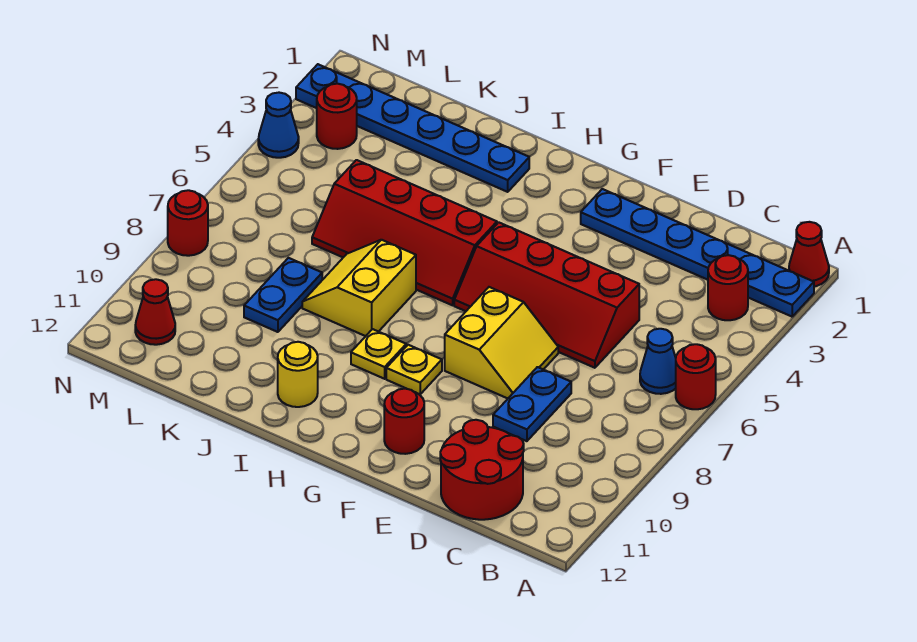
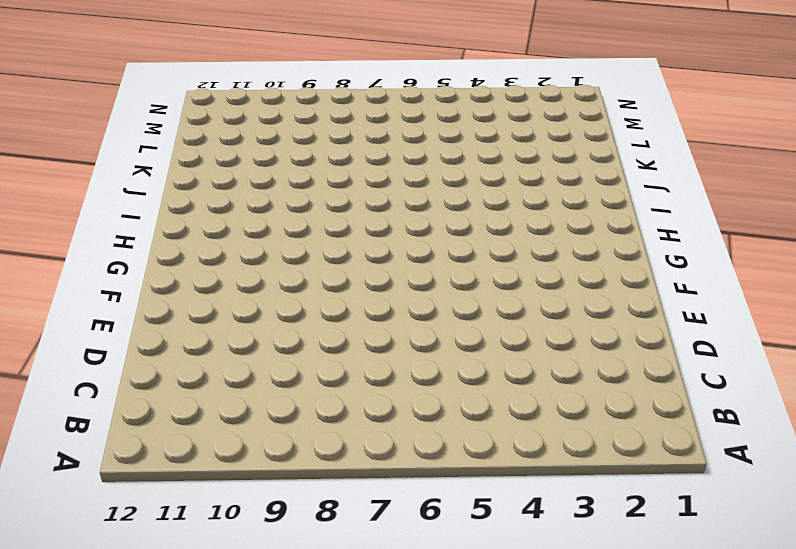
none -> red 1x1 cone [789,222,829,286]
none -> blue 1x6 plate [581,189,814,317]
none -> red 1x1 round brick [676,344,716,409]

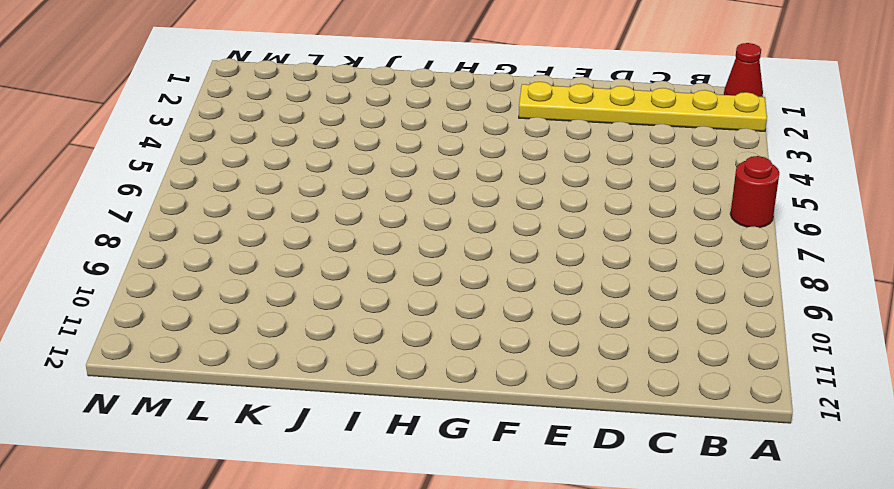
yellow 1x6 plate [519,82,767,131] -> blue 1x6 plate [581,189,814,317]
none -> red 1x1 round brick [708,255,748,320]
none -> blue 1x1 cone [640,329,676,394]
none -> red 2x2 round brick [440,420,524,520]

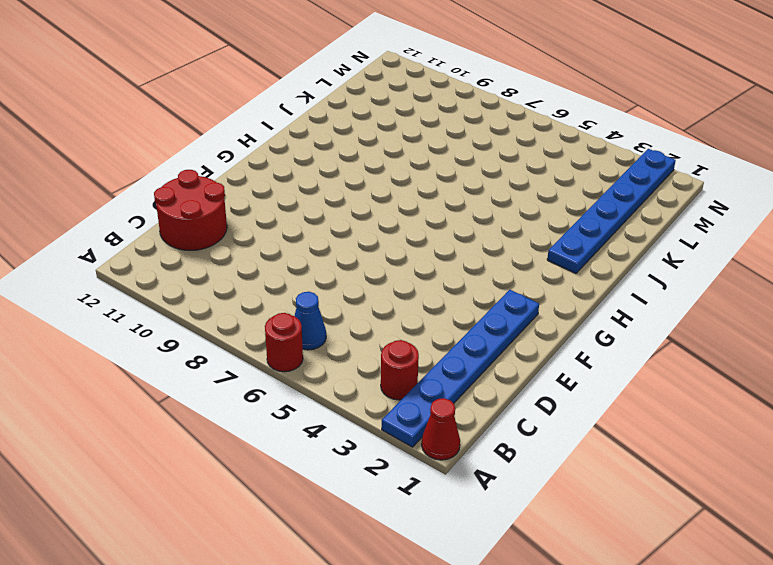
none -> red 2x4 slope [454,222,639,368]
none -> blue 1x2 plate [493,367,571,441]
none -> yellow 2x2 slope [445,287,558,398]

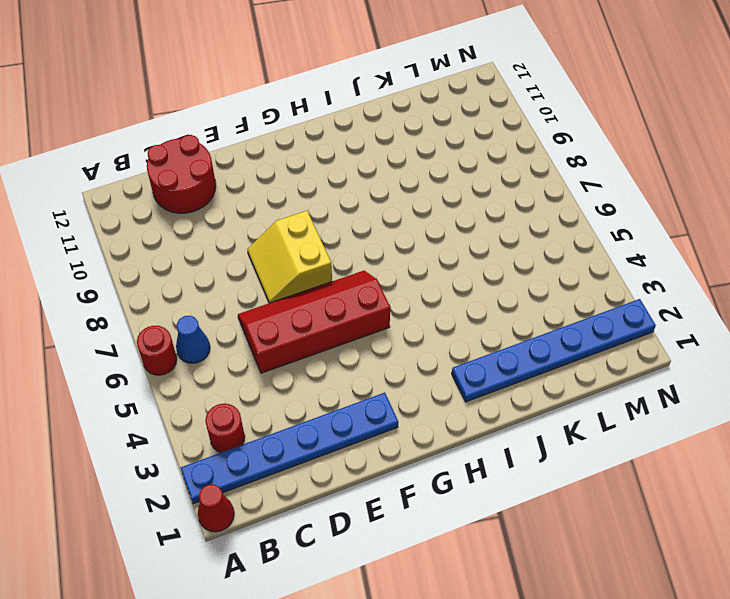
none -> blue 1x2 plate [493,367,571,441]
none -> red 1x1 round brick [384,389,424,454]
none -> yellow 1x1 plate [386,345,442,394]

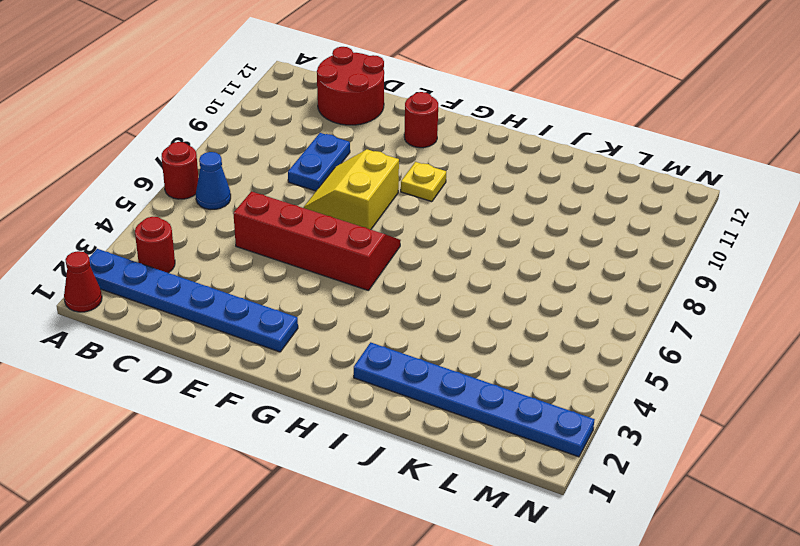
none -> red 2x4 slope [312,160,497,305]
none -> yellow 1x1 plate [351,329,406,379]
none -> yellow 2x2 slope [302,240,416,336]

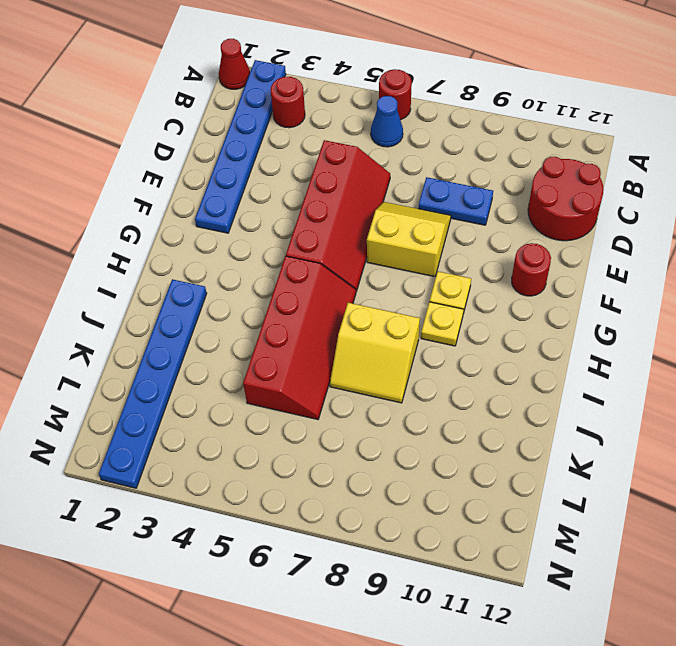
none -> yellow 1x1 round brick [278,342,318,407]
none -> blue 1x2 plate [244,258,322,332]
none -> red 1x1 round brick [317,84,357,149]

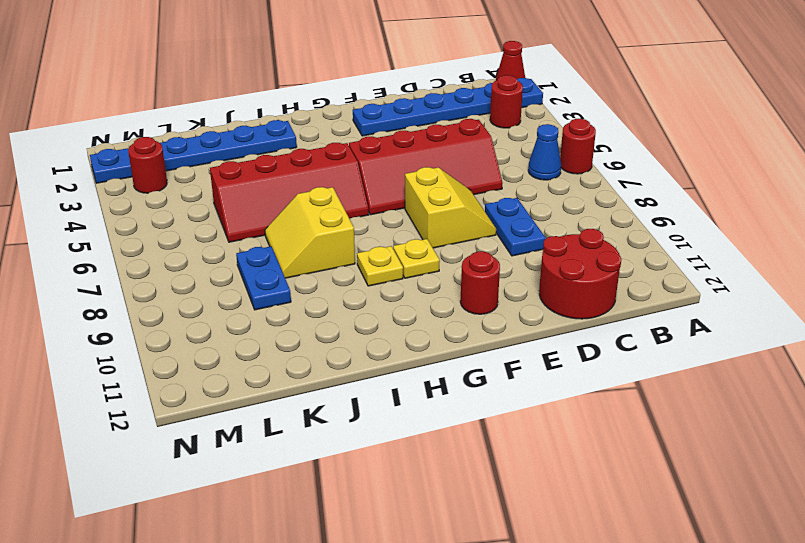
none -> yellow 1x1 round brick [278,342,318,407]
none -> red 1x1 cone [135,279,175,345]
none -> blue 1x1 cone [258,93,299,158]

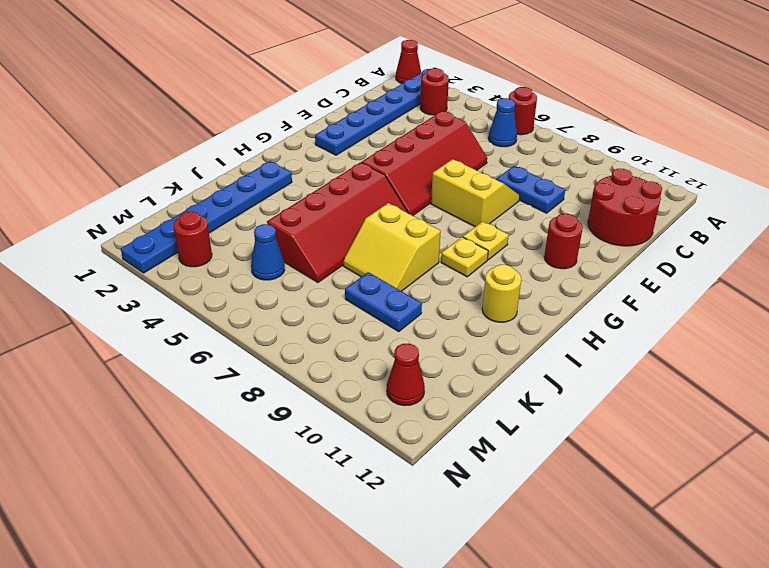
blue 1x1 cone [251,224,285,280] -> blue 1x1 cone moved to [258,93,299,158]
none -> red 1x1 round brick [168,190,208,256]

